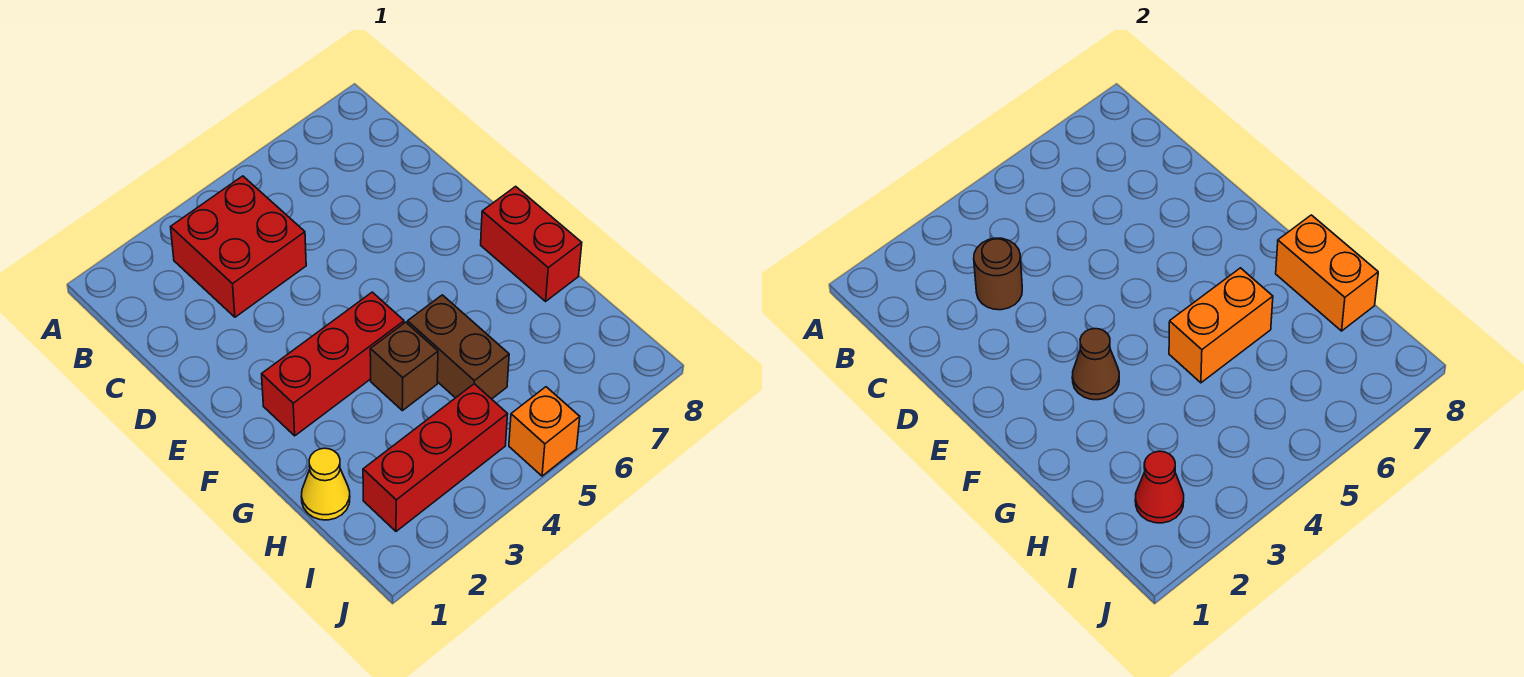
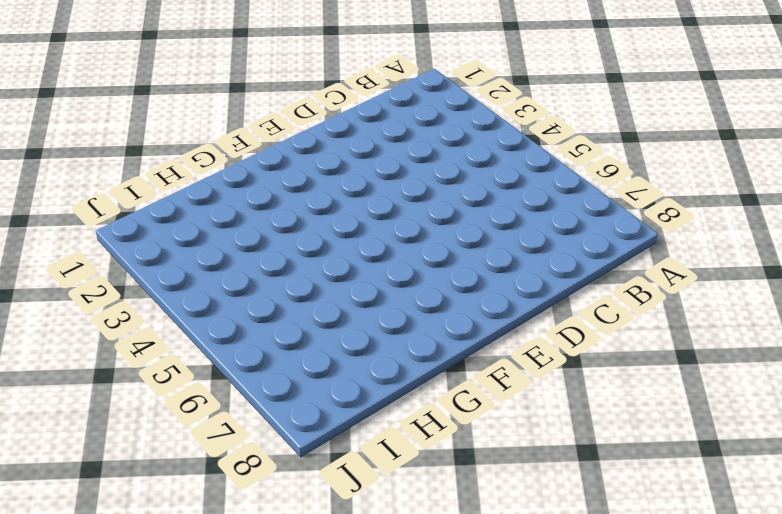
none -> red 2x2 brick [171,176,306,317]
none -> red 1x3 brick [262,292,404,436]
none -> red 1x2 brick [481,186,582,301]

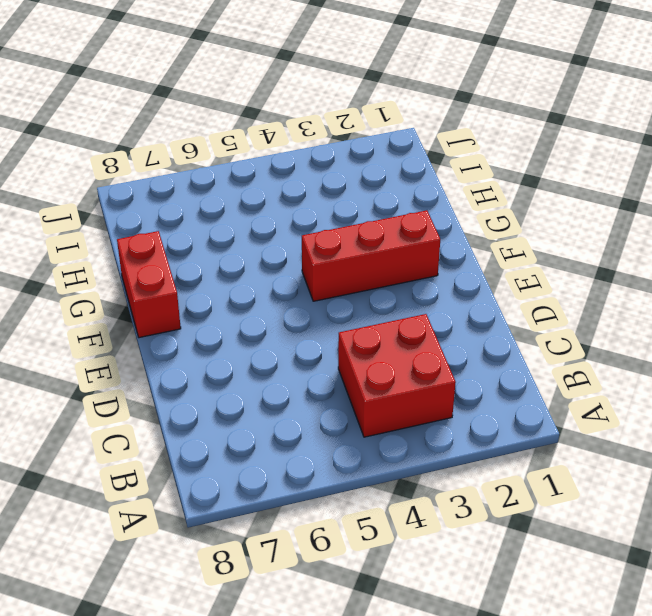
none -> brown 1x1 brick [370,322,438,411]
none -> brown 1x2 brick [407,295,509,399]
none -> yellow 1x1 cone [301,448,350,520]

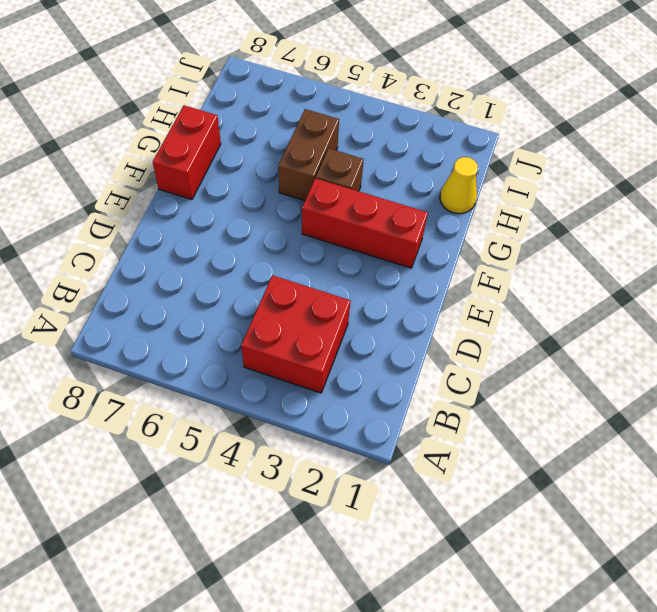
none -> red 1x3 brick [363,384,508,531]
none -> orange 1x1 brick [509,387,580,476]
none -> brown 1x1 round brick [974,238,1022,310]

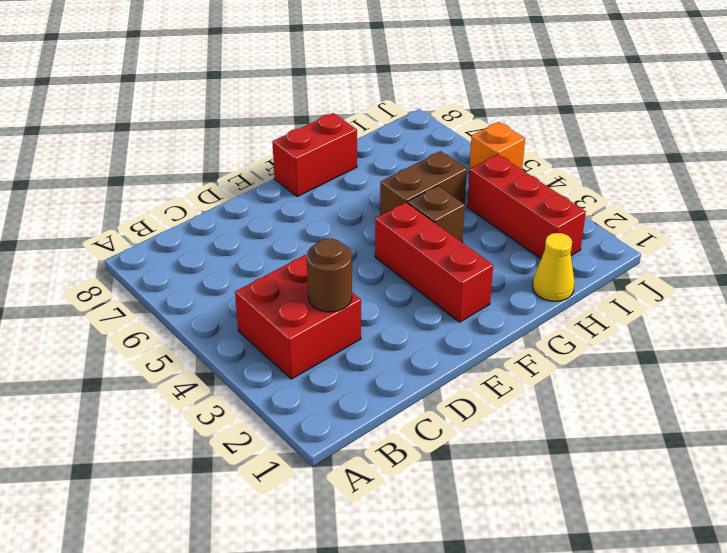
none -> brown 1x1 cone [1072,329,1119,400]
none -> orange 1x2 brick [1169,268,1273,383]
none -> orange 1x2 brick [1276,215,1378,331]

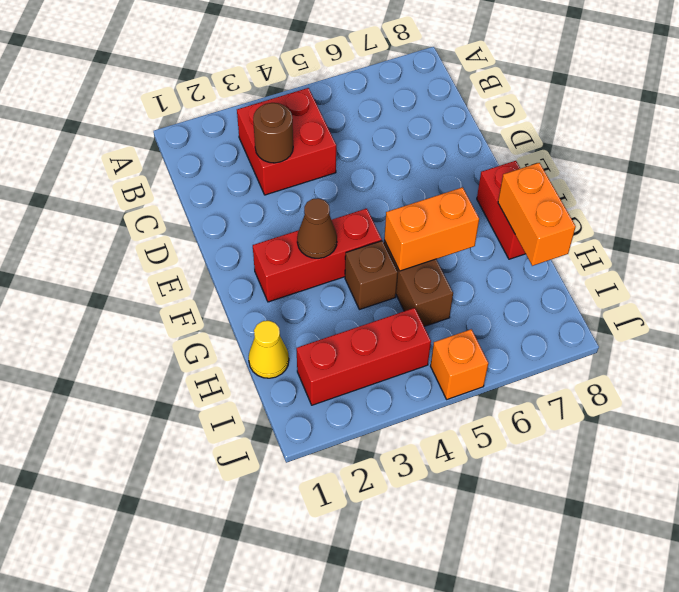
none -> red 1x1 cone [1135,451,1184,523]

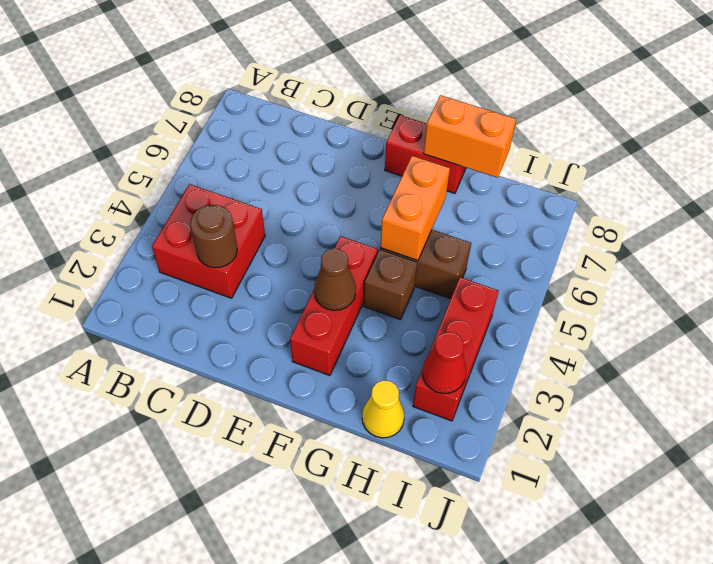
none -> orange 1x1 brick [509,387,580,476]

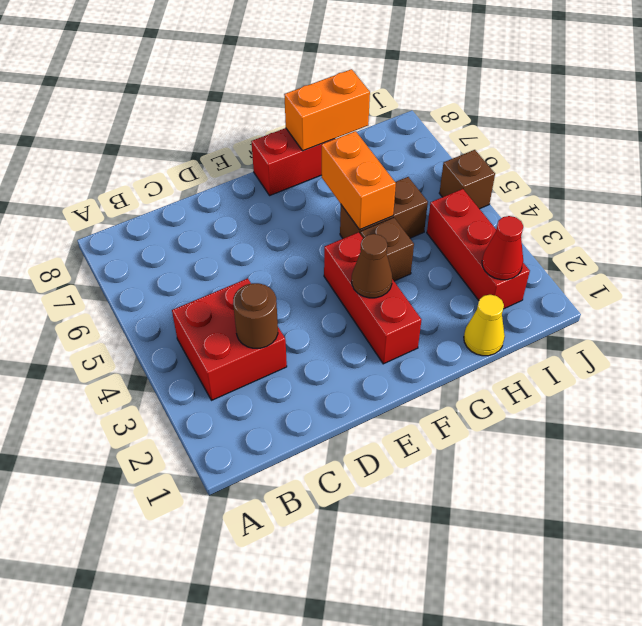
brown 1x1 brick [439,150,495,209] -> orange 1x1 brick [509,387,580,476]

